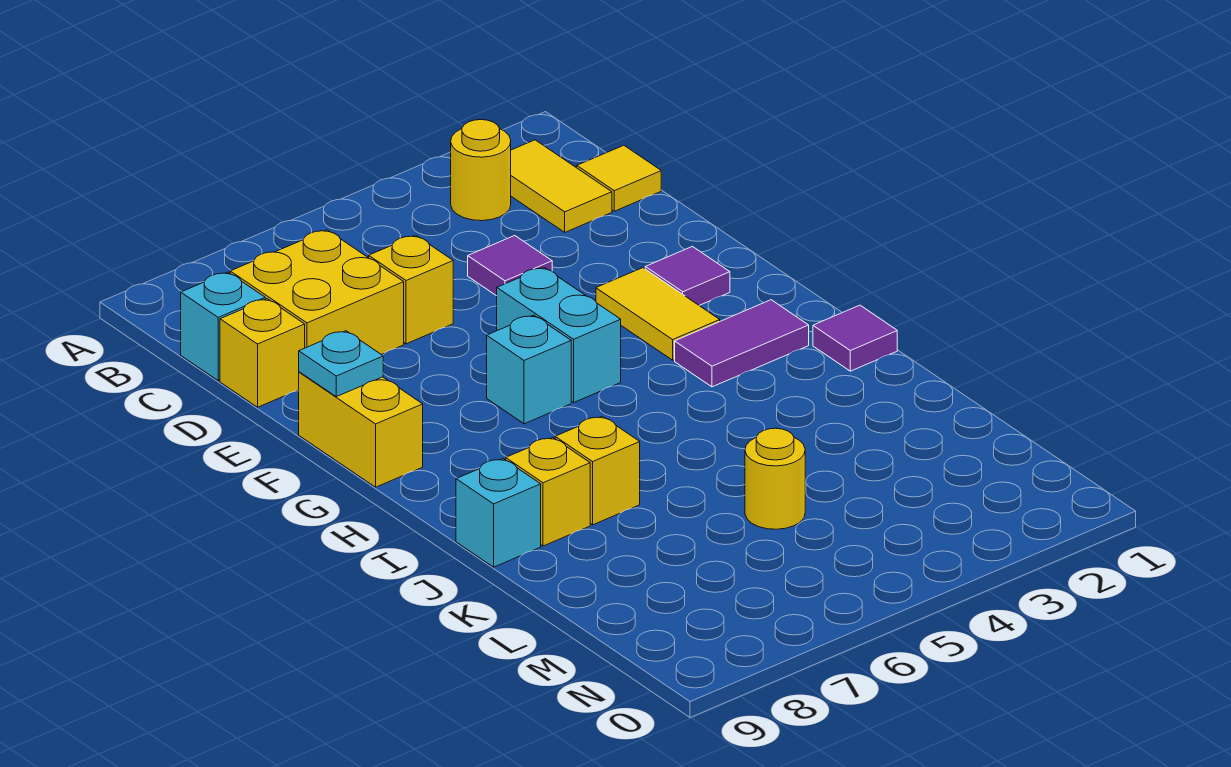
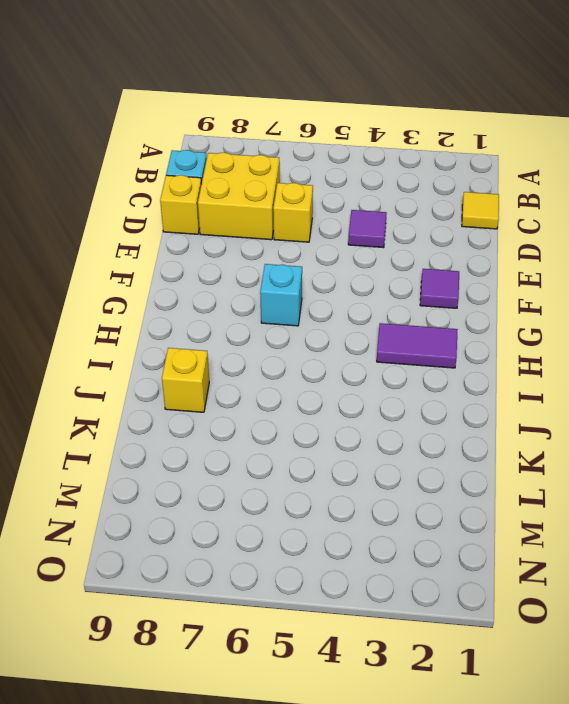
none -> yellow 1x2 tile [511,140,612,232]
none -> yellow 1x1 round brick [451,120,511,221]
none -> yellow 1x2 tile [596,268,720,360]

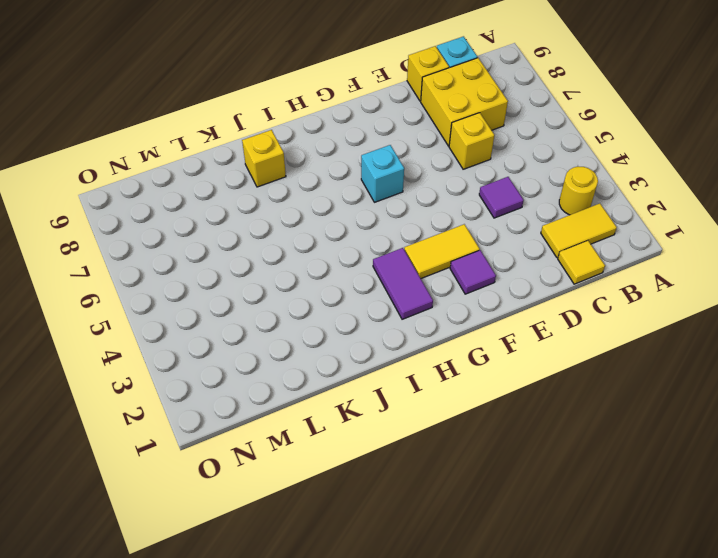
none -> cyan 1x2 brick [497,267,621,402]
none -> yellow 1x2 brick [299,372,423,487]
none -> purple 1x1 tile [813,305,897,371]

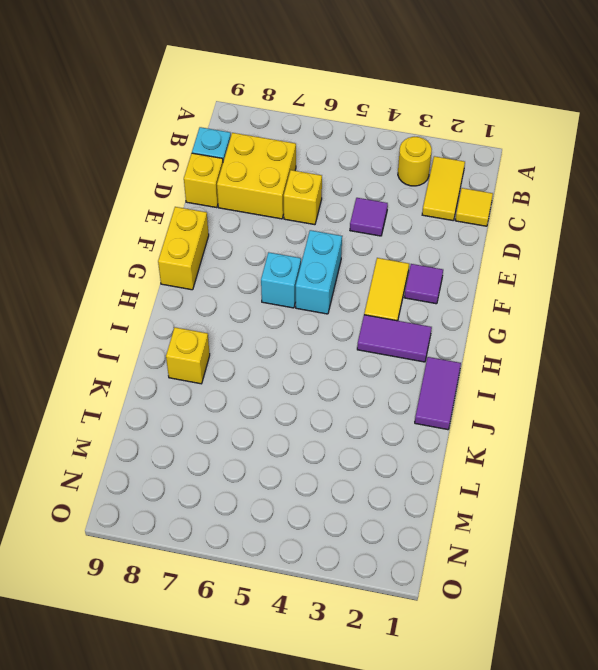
purple 1x2 tile [415,357,461,430] -> purple 1x1 tile [813,305,897,371]
none -> yellow 1x1 brick [555,416,640,525]
none -> cyan 1x1 brick [456,459,541,567]
none -> yellow 1x1 round brick [745,428,805,529]

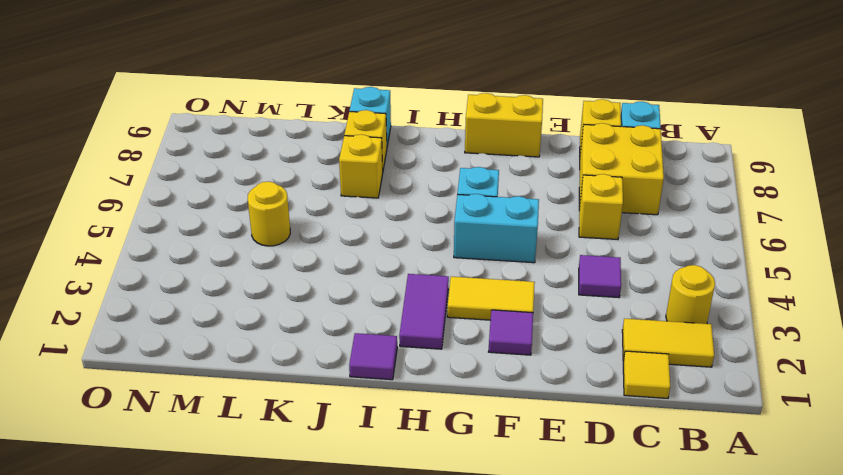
none -> cyan 1x1 plate [299,331,383,397]

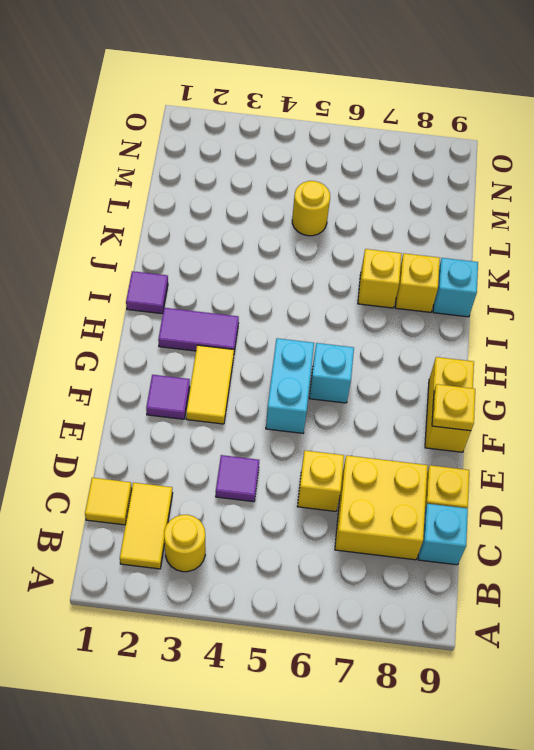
yellow 1x1 plate [432,384,475,431] -> cyan 1x1 plate [299,331,383,397]

